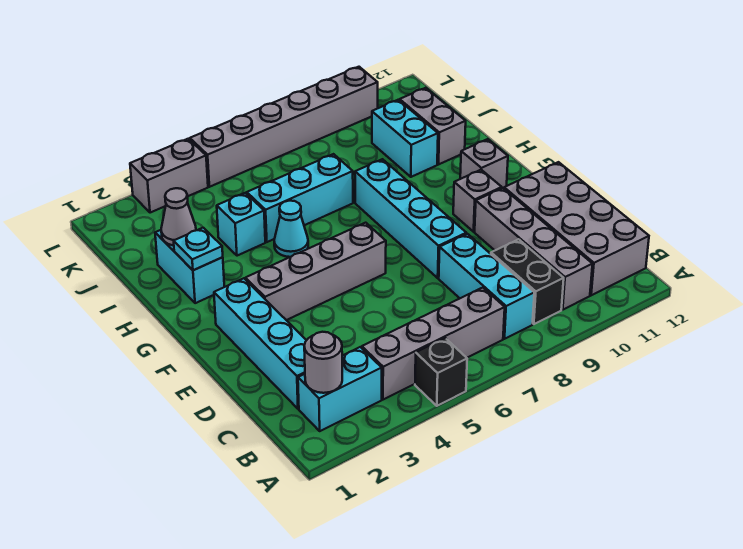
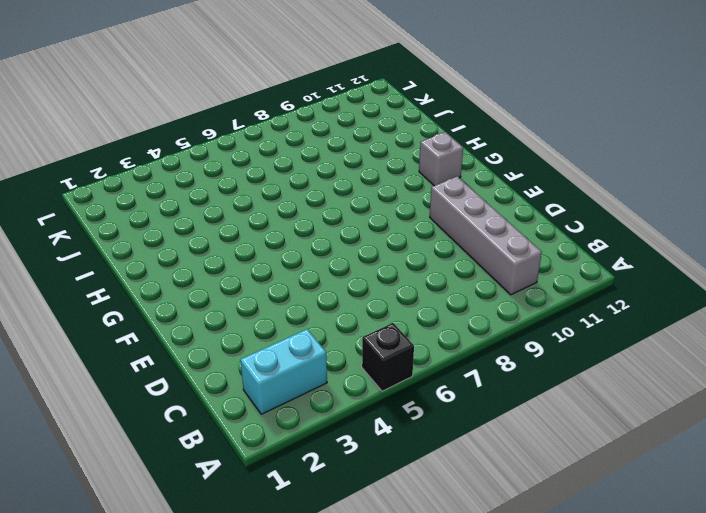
none -> grey 1x4 brick [362,288,505,400]
none -> cyan 1x3 brick [439,234,534,339]
none -> black 1x2 brick [491,239,564,324]

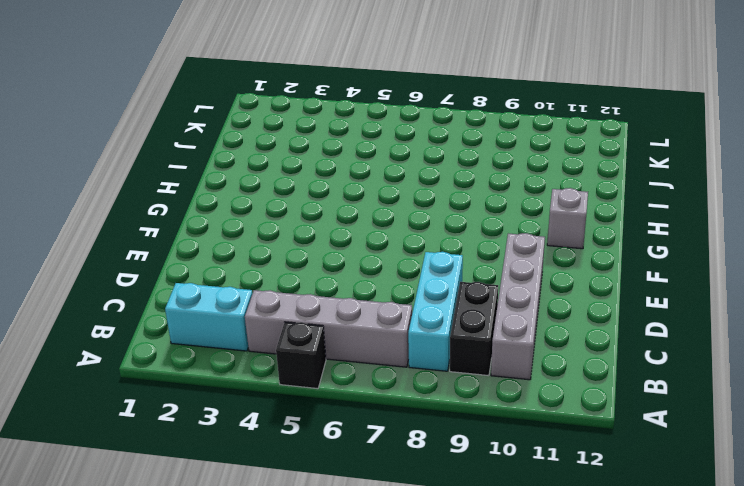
none -> grey 2x4 brick [504,162,649,295]
none -> cyan 1x4 brick [214,278,307,409]
none -> cyan 1x4 brick [355,159,466,278]

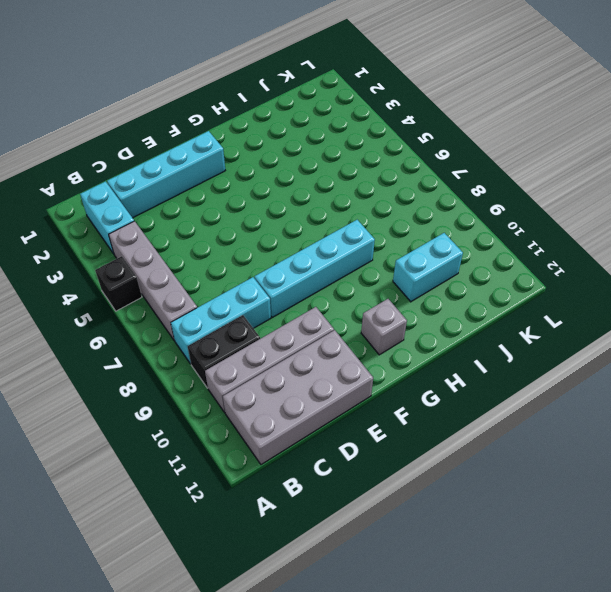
none -> grey 1x4 brick [245,223,386,320]
none -> grey 1x1 brick [453,170,502,232]
none -> cyan 1x2 brick [155,230,224,303]

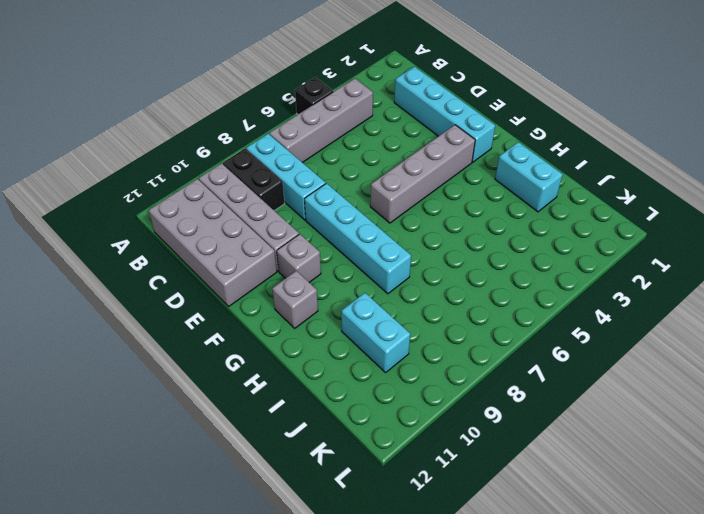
none -> cyan 1x2 brick [298,347,382,431]
none -> cyan 1x1 cone [274,201,308,257]
none -> cyan 1x1 brick [217,193,265,256]

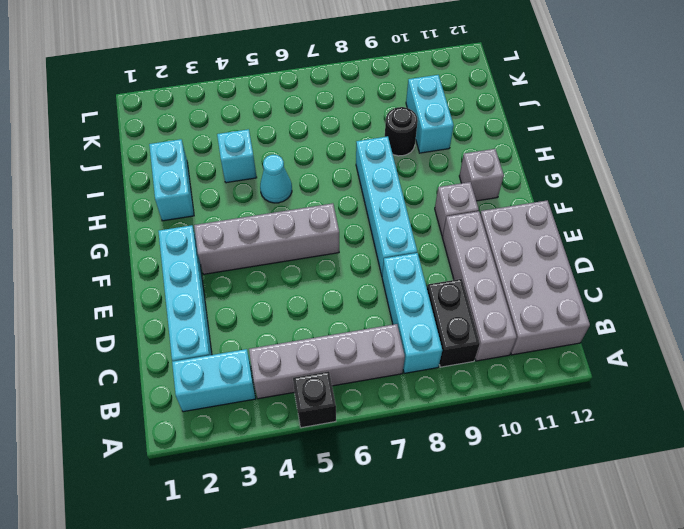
black 1x1 round brick [385,107,418,156] -> none
none -> cyan 1x3 brick [247,154,353,242]
none -> grey 1x2 brick [400,88,466,164]
none -> grey 1x2 brick [130,139,208,213]

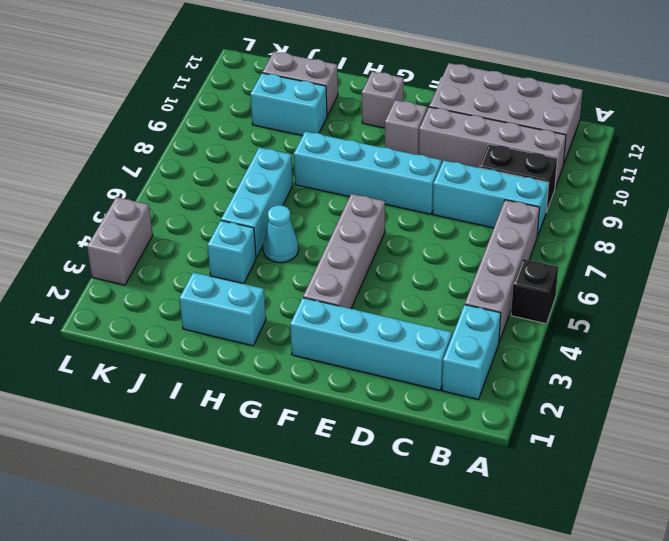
none -> grey 1x6 brick [190,67,378,187]
none -> grey 1x1 round brick [304,332,342,393]
none -> cyan 1x1 plate [174,228,223,270]

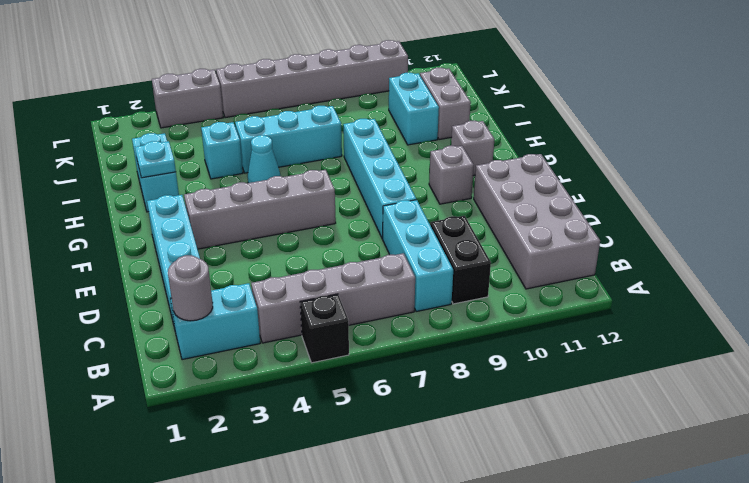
none -> grey 1x4 brick [475,188,593,310]
none -> grey 1x1 cone [161,188,196,246]

